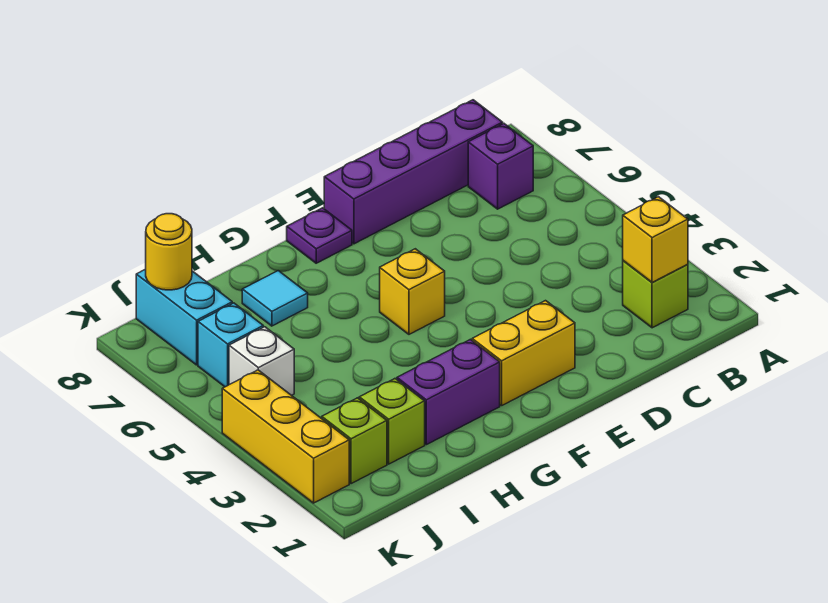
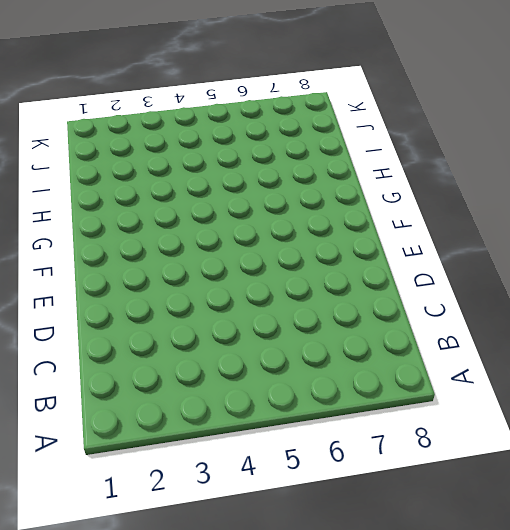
none -> lime 1x1 brick [623,261,688,328]
none -> purple 1x1 brick [468,124,533,209]
none -> purple 1x4 brick [324,100,503,244]

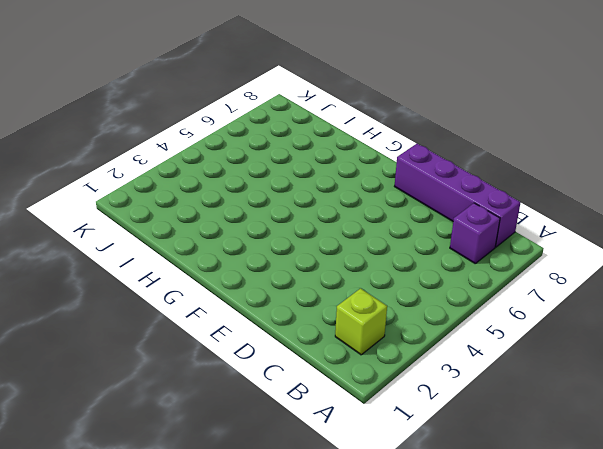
none -> yellow 1x2 brick [472,301,575,406]
none -> yellow 1x1 brick [380,249,445,334]
none -> purple 1x1 plate [287,208,352,263]

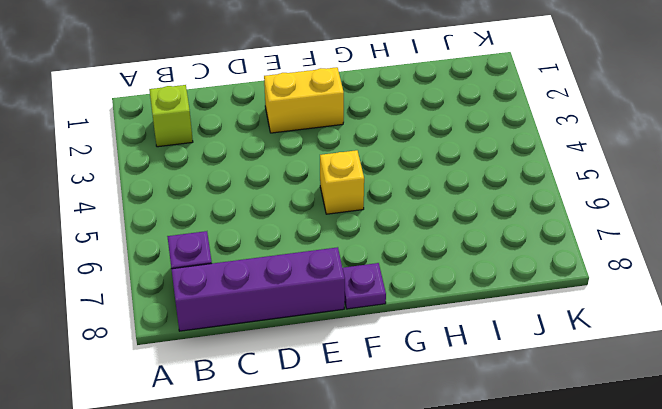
none -> purple 1x2 brick [397,339,500,445]
none -> cyan 1x1 tile [242,271,308,326]
none -> lime 1x1 brick [359,379,425,464]

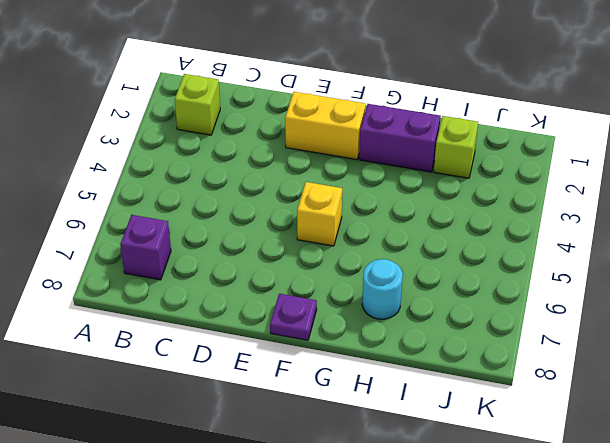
cyan 1x1 round brick [362,259,403,319] -> cyan 1x1 tile [242,271,308,326]
none -> purple 1x4 brick [324,100,503,244]
none -> lime 1x1 brick [322,398,387,484]
none -> white 1x1 brick [229,327,294,395]

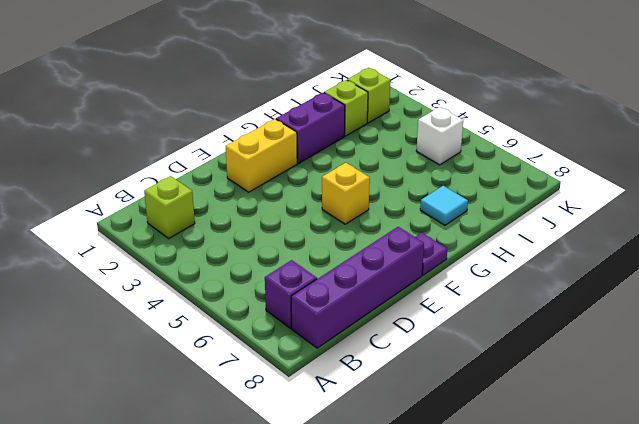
none -> cyan 1x1 brick [198,303,263,387]
none -> cyan 1x2 brick [136,269,232,365]
none -> yellow 1x3 brick [222,370,349,503]

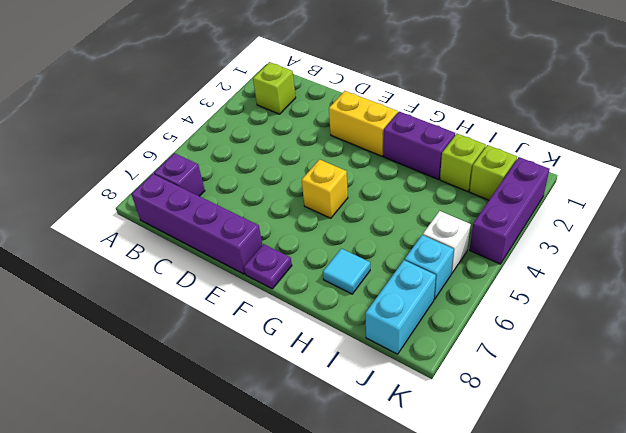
purple 1x3 brick [470,157,549,264] -> yellow 1x3 brick [222,370,349,503]
none -> yellow 1x1 brick [623,197,688,282]
none -> yellow 1x1 round brick [146,214,192,290]

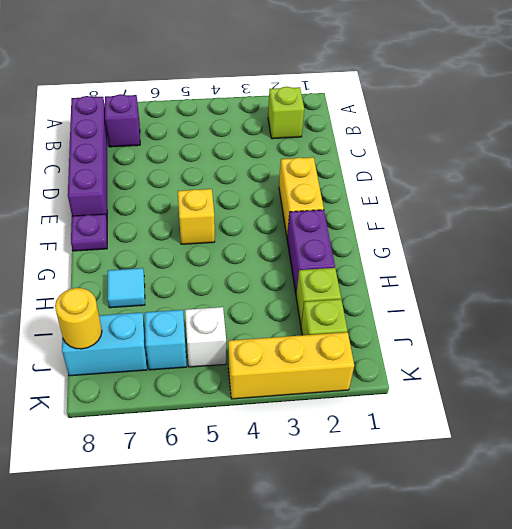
none -> yellow 1x1 brick [623,197,688,282]

